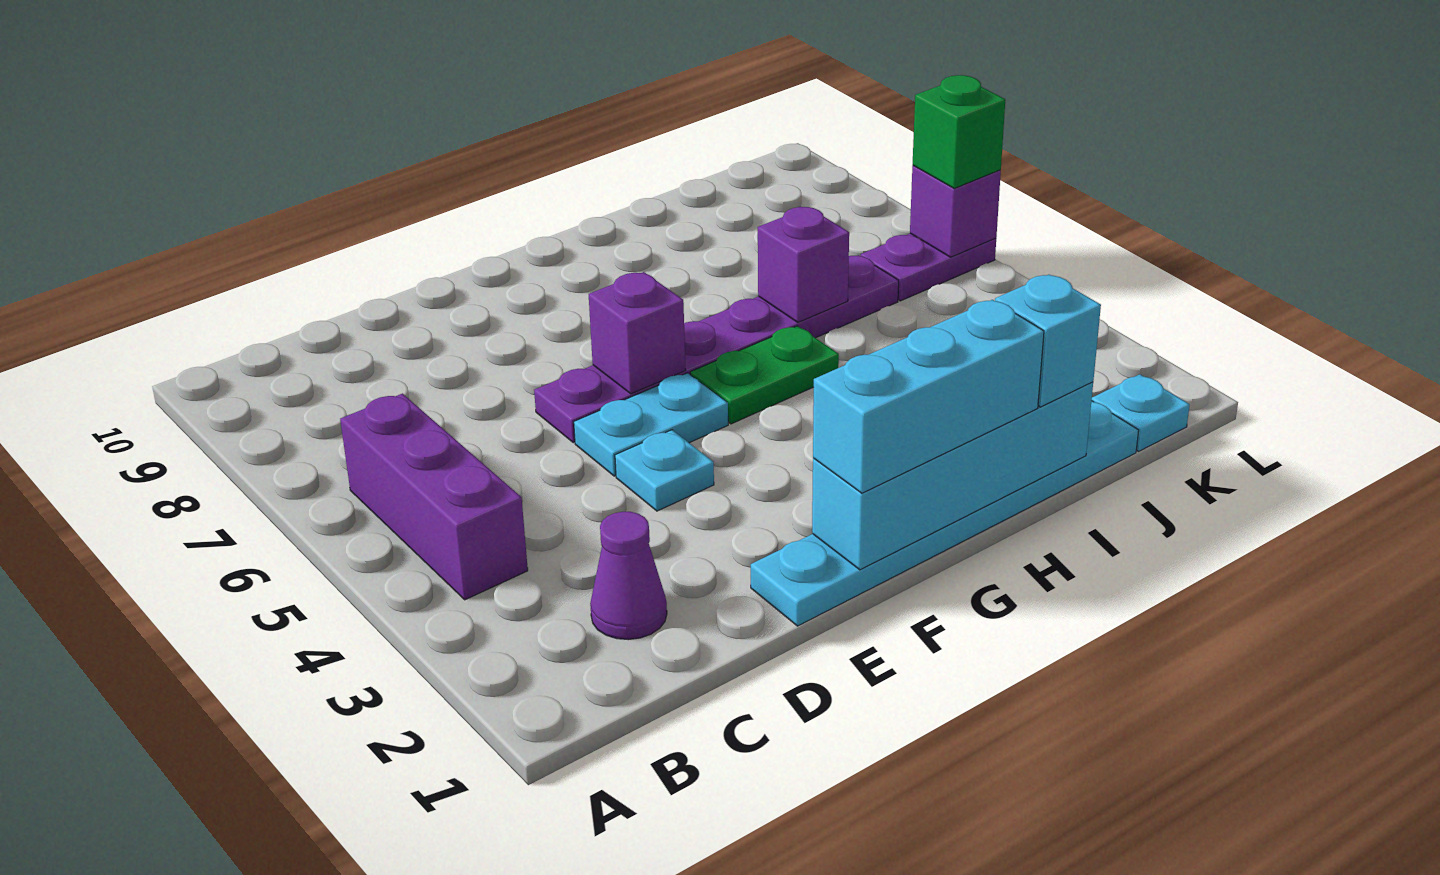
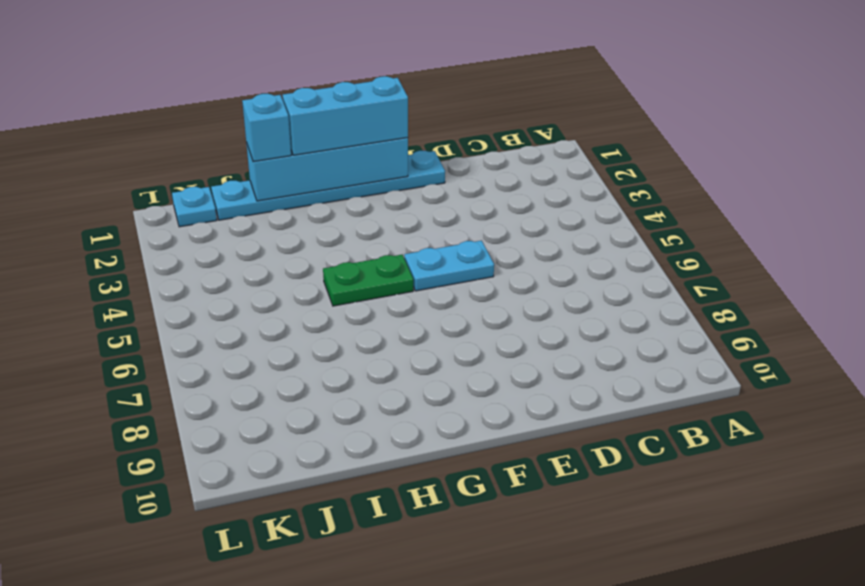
none -> purple 1x3 brick [340,394,528,600]
none -> purple 1x1 cone [590,512,667,640]
none -> cyan 1x1 plate [615,430,714,511]

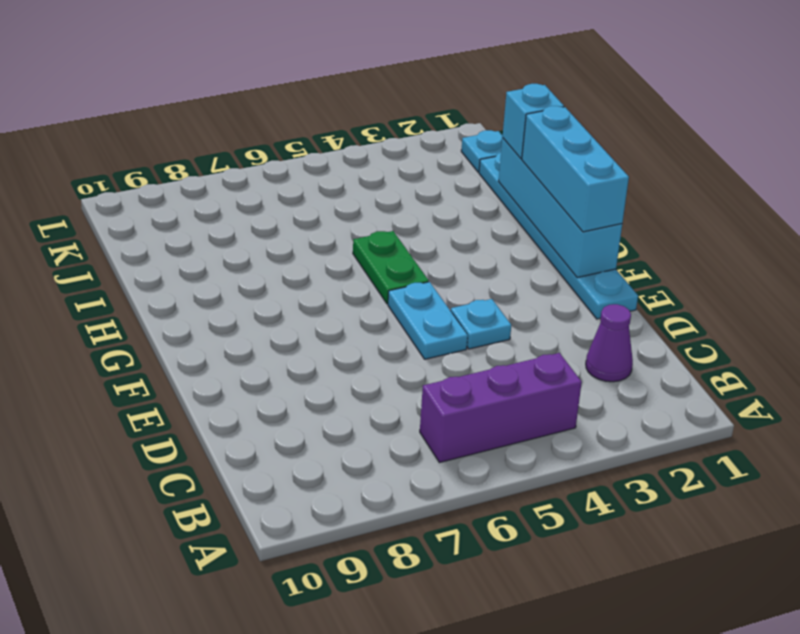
none -> purple 1x6 plate [534,255,899,443]
none -> purple 1x2 plate [861,233,996,301]
none -> purple 1x1 brick [589,272,686,394]

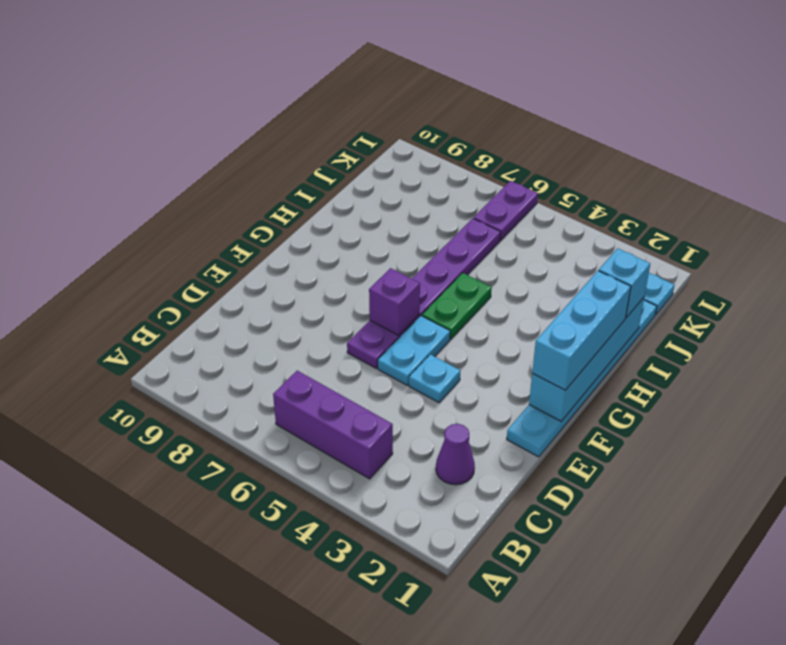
none -> purple 1x1 brick [758,207,849,322]
none -> purple 1x1 brick [910,166,1001,257]
none -> green 1x1 brick [913,75,1005,188]

